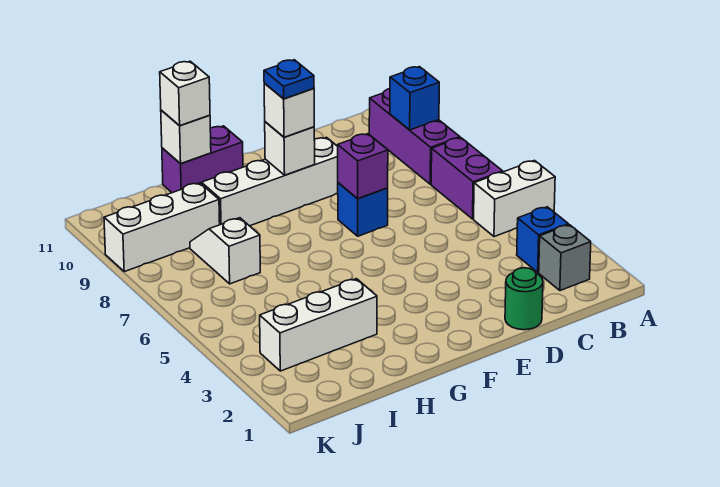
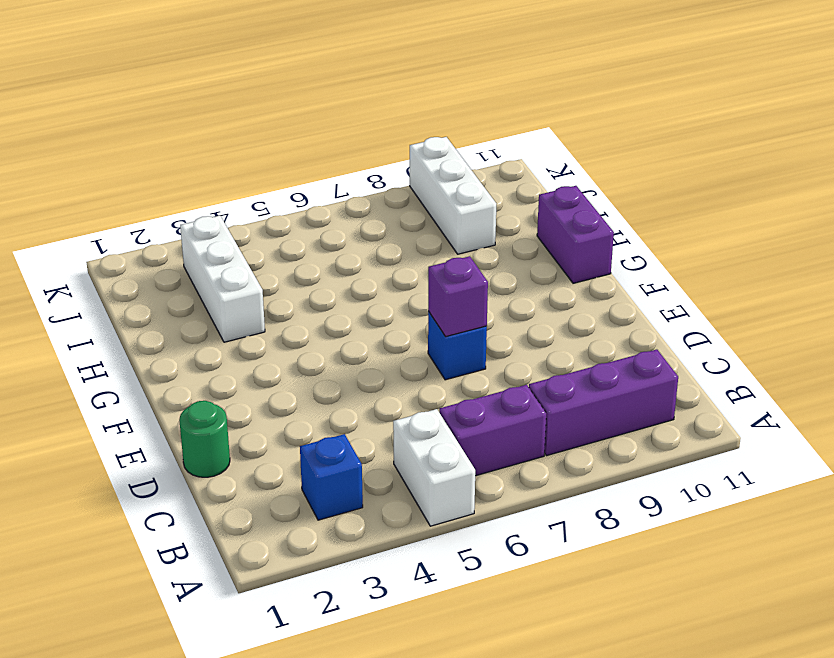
none -> grey 1x1 brick [539,225,591,291]
none -> white 1x4 brick [201,137,338,226]
none -> white 1x2 slope [190,218,260,284]

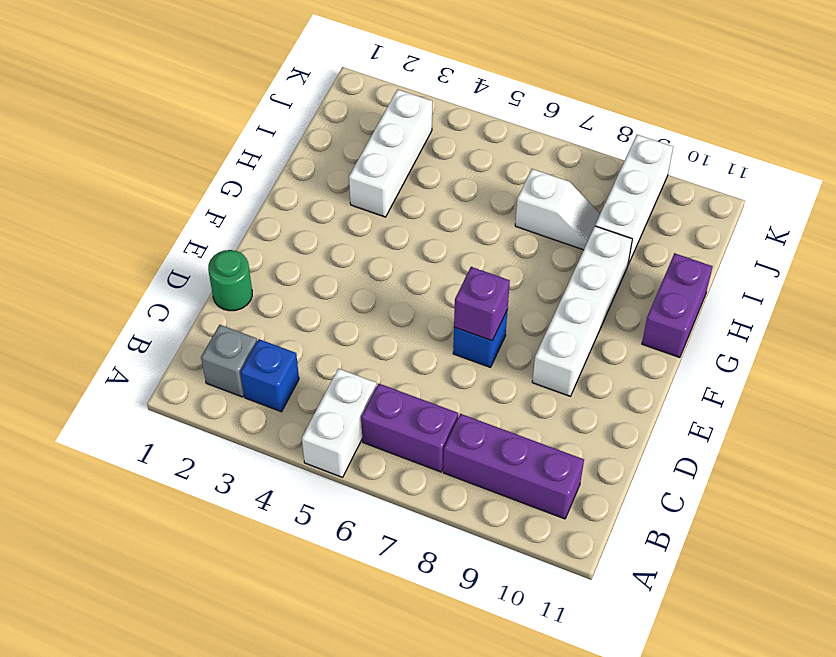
none -> blue 1x1 brick [390,67,439,130]
none -> white 1x1 brick [265,122,315,175]
none -> white 1x1 brick [161,110,211,164]

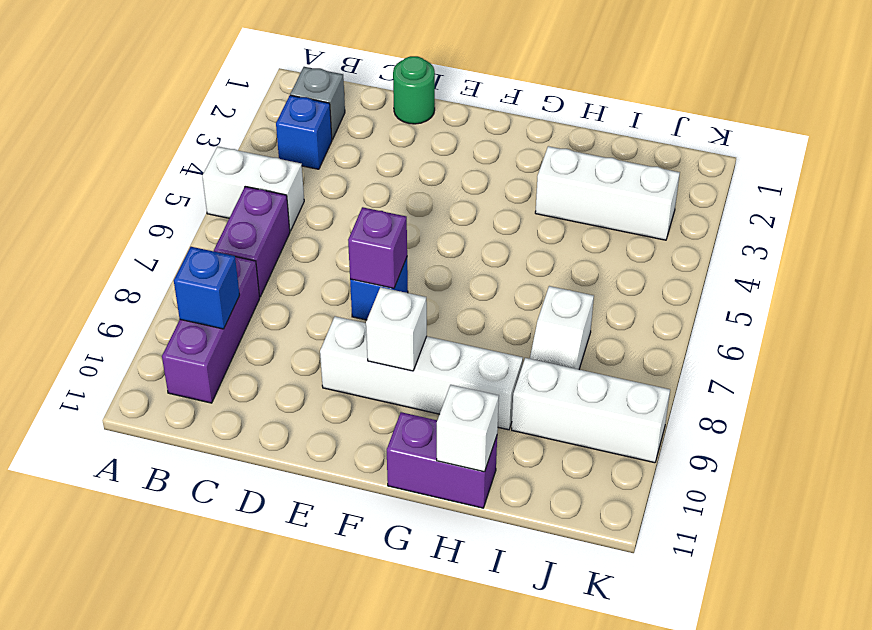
none -> white 1x1 brick [264,83,314,137]
none -> white 1x1 brick [160,61,210,126]
none -> blue 1x1 plate [264,60,314,99]

